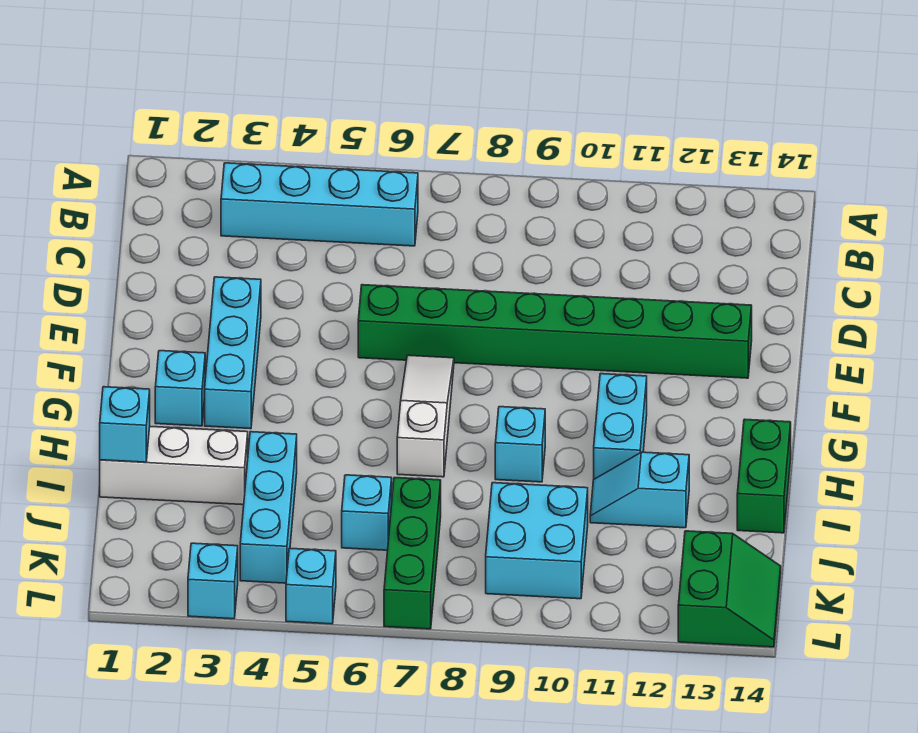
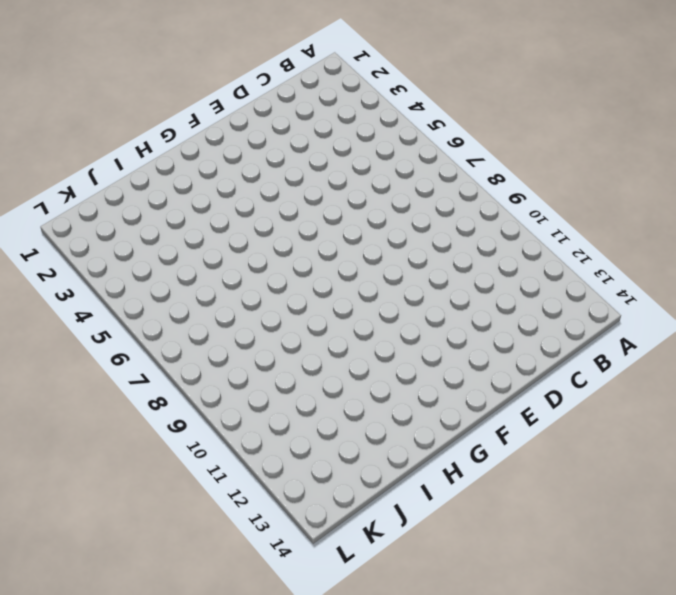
none -> cyan 1x4 brick [221,163,418,246]
none -> cyan 1x3 brick [205,277,261,429]
none -> green 1x8 brick [358,285,752,378]

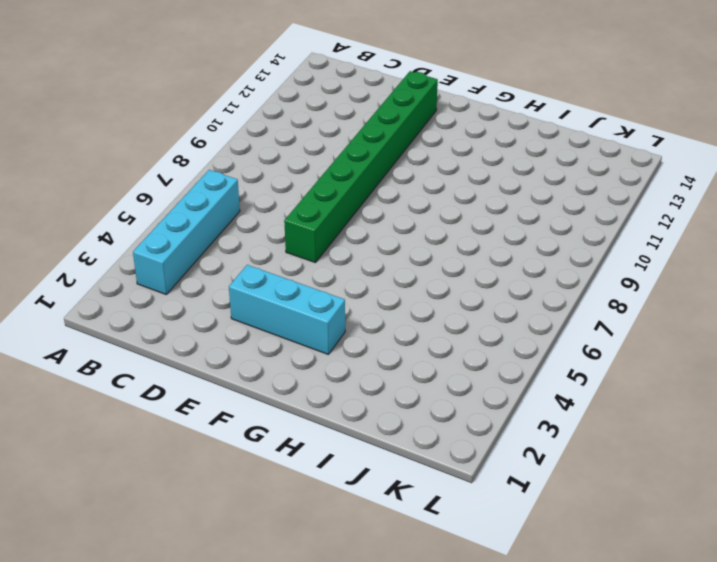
none -> white 1x3 slope [397,355,454,477]
none -> cyan 1x1 brick [155,351,205,426]
none -> cyan 1x2 brick [594,374,647,479]

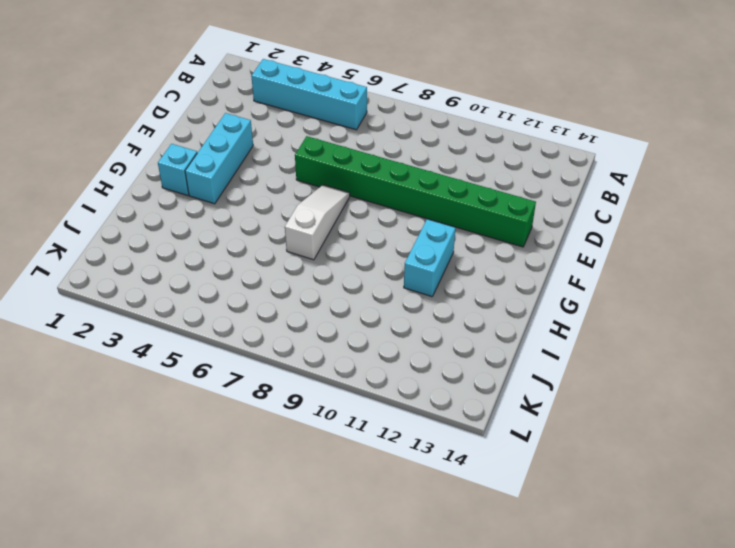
none -> cyan 1x1 brick [495,407,545,482]
none -> green 1x2 brick [737,419,791,533]
none -> white 1x3 brick [100,426,248,505]

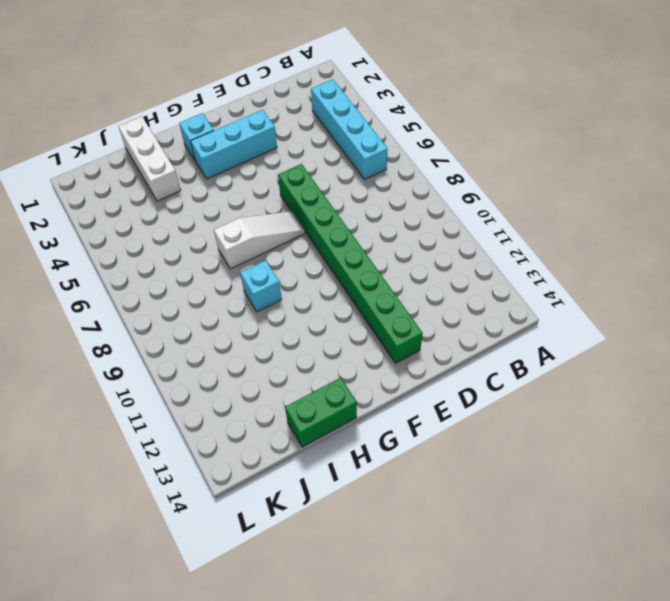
none -> cyan 1x2 brick [594,374,647,479]
none -> cyan 1x3 brick [240,432,297,583]
none -> cyan 1x2 slope [590,452,689,528]

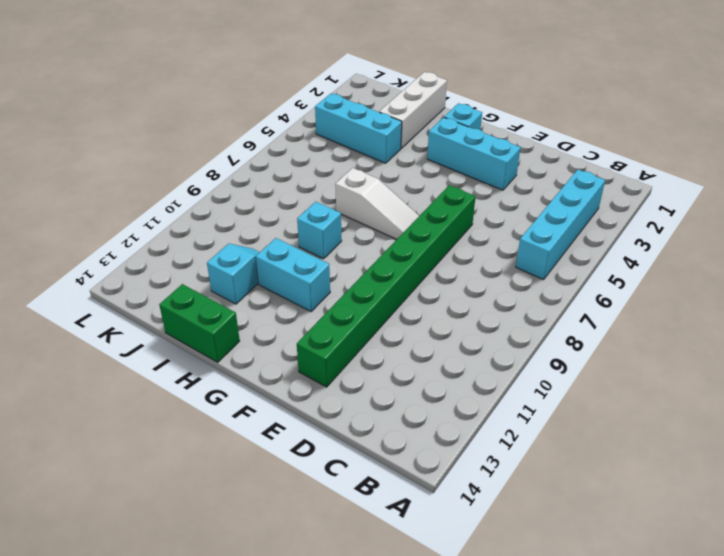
none -> cyan 1x1 brick [342,475,392,550]
none -> green 1x3 brick [384,478,441,629]
none -> cyan 2x2 brick [486,483,588,599]

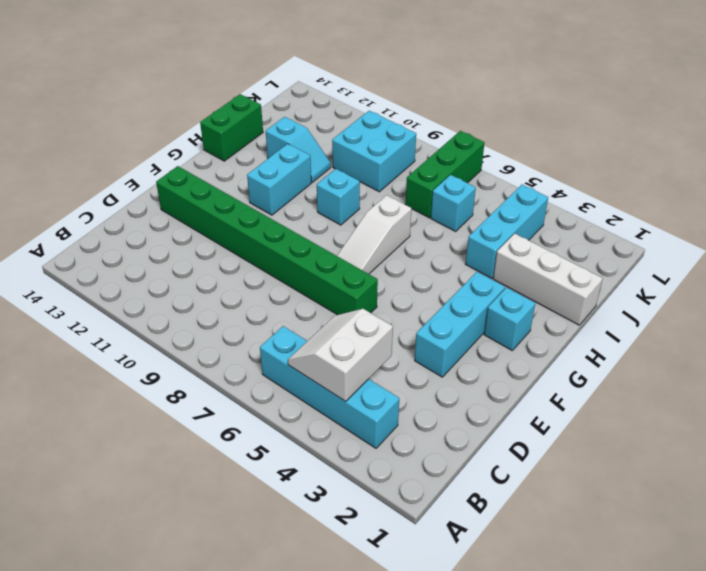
white 2x2 slope [288,309,393,402] -> none
none -> green 2x2 slope [678,531,781,647]
none -> cyan 1x1 brick [188,543,238,619]
none -> cyan 1x1 brick [286,548,336,624]

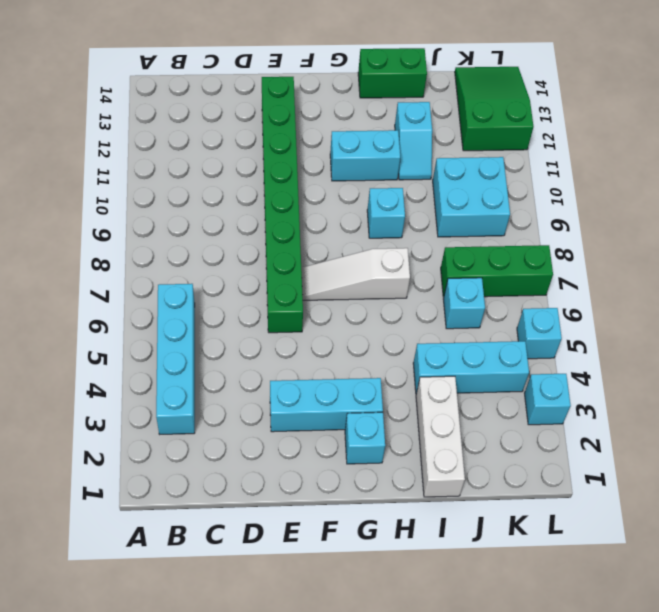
green 2x3 slope [455,67,534,151] -> green 2x2 slope [678,531,781,647]
none -> cyan 1x1 brick [100,387,150,462]

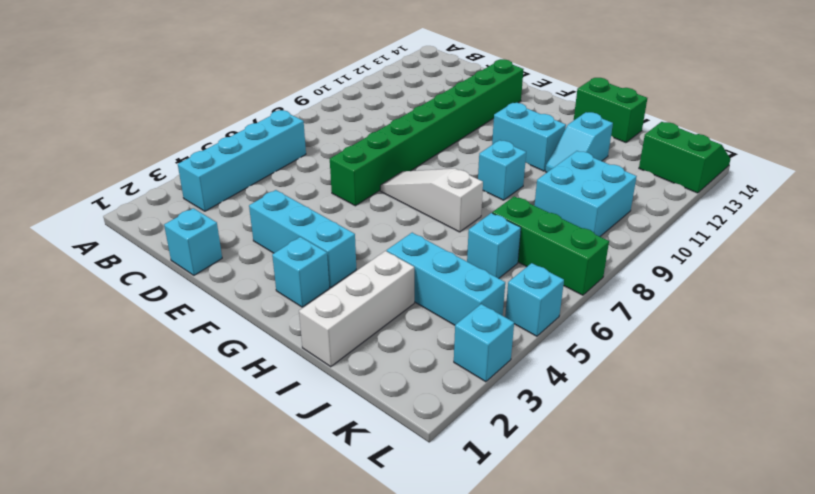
cyan 1x1 brick [164,208,222,275] -> cyan 1x1 brick moved to [100,387,150,462]

